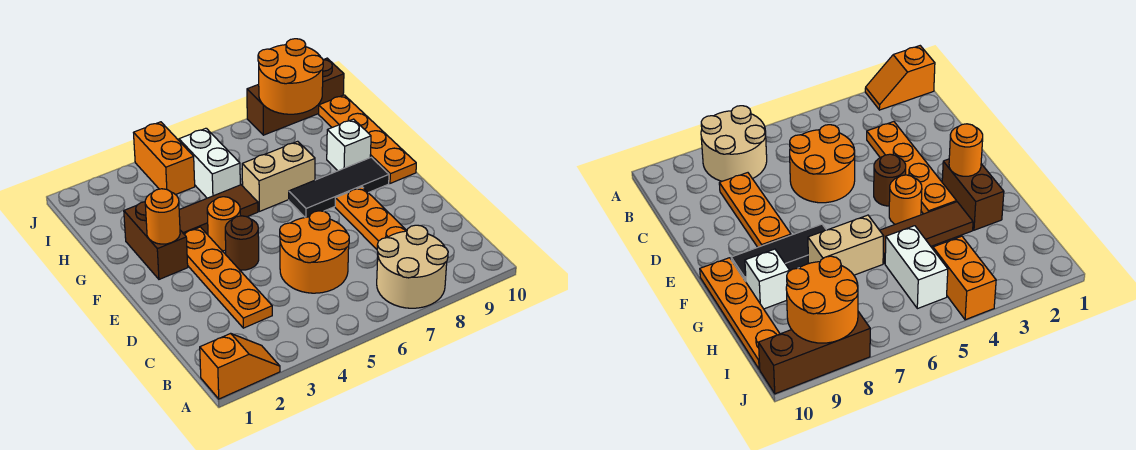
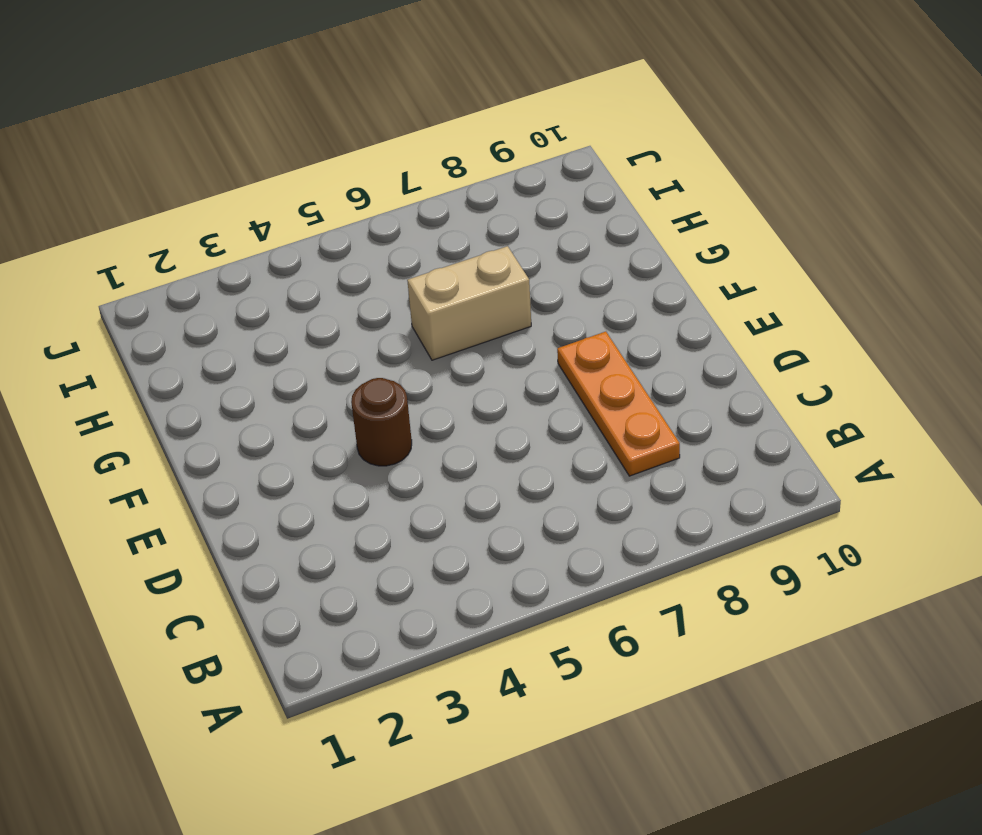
none -> orange 1x2 slope [200,333,280,399]
none -> tan 2x2 round brick [377,225,448,308]
none -> orange 1x4 plate [184,227,272,328]

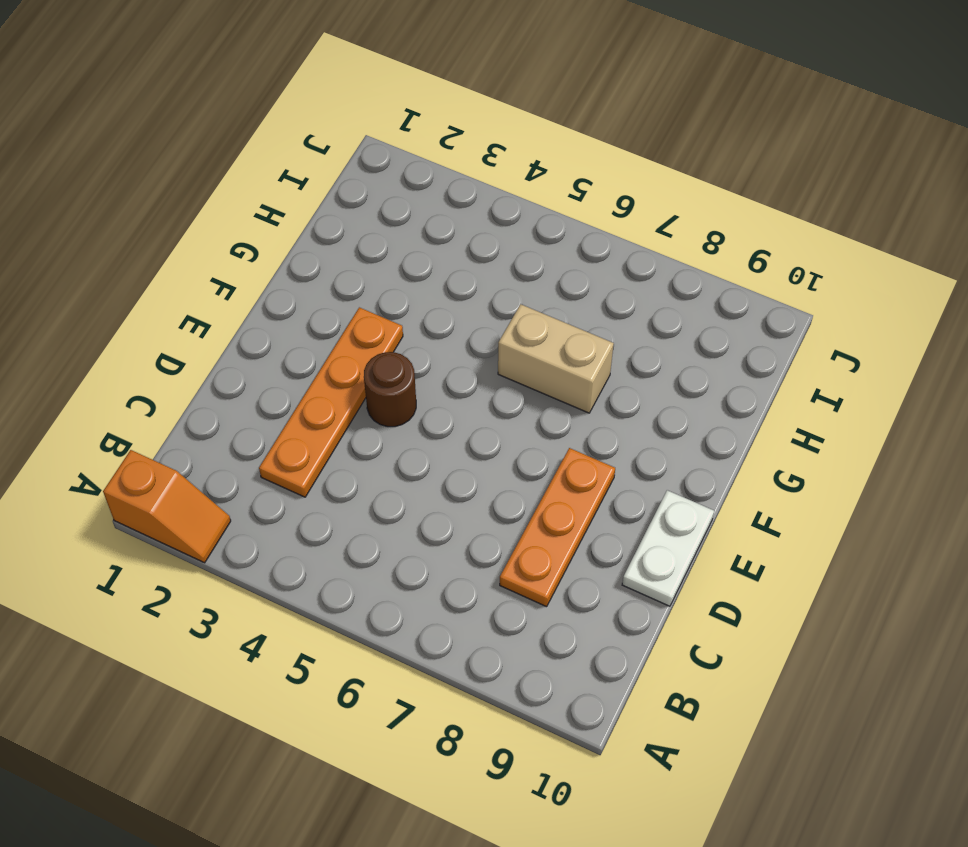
white 1x2 plate [622,490,714,606] -> none
none -> tan 2x2 round brick [377,225,448,308]
none -> orange 2x2 round brick [280,211,349,293]
none -> brown 1x2 brick [124,202,188,279]

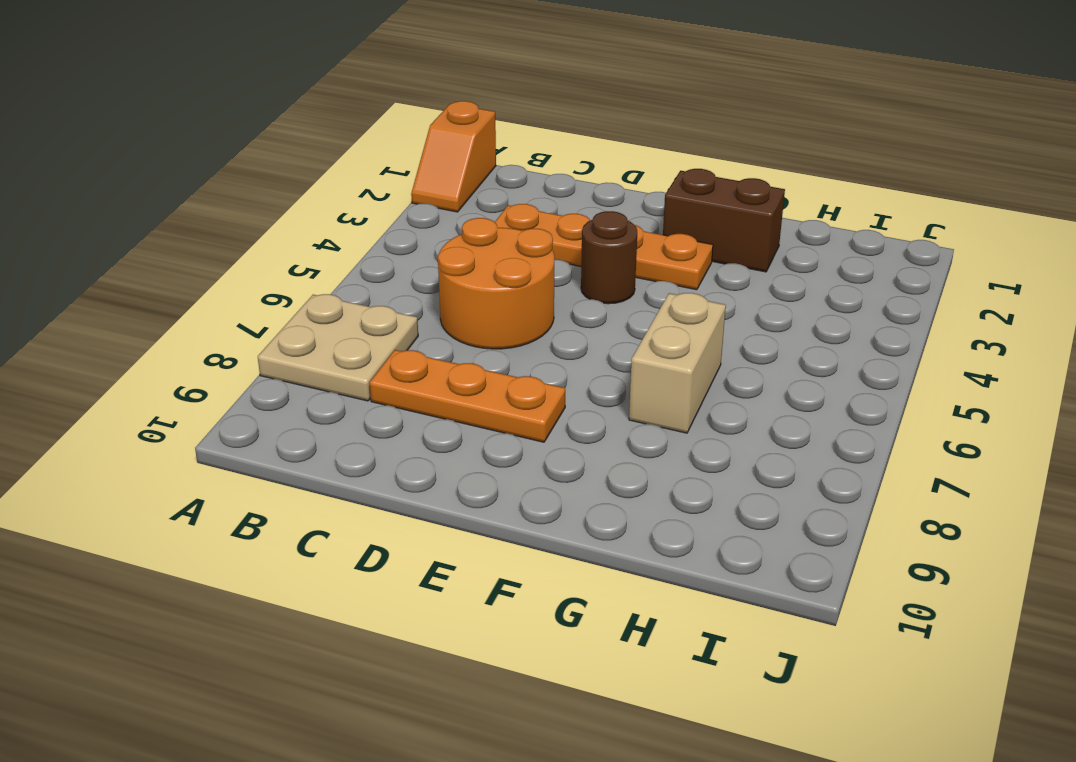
tan 2x2 plate [258,294,418,401] -> tan 2x2 round brick [377,225,448,308]
none -> orange 1x1 round brick [207,197,240,251]
none -> black 1x3 tile [289,157,389,217]
none -> orange 1x4 plate [319,95,416,183]

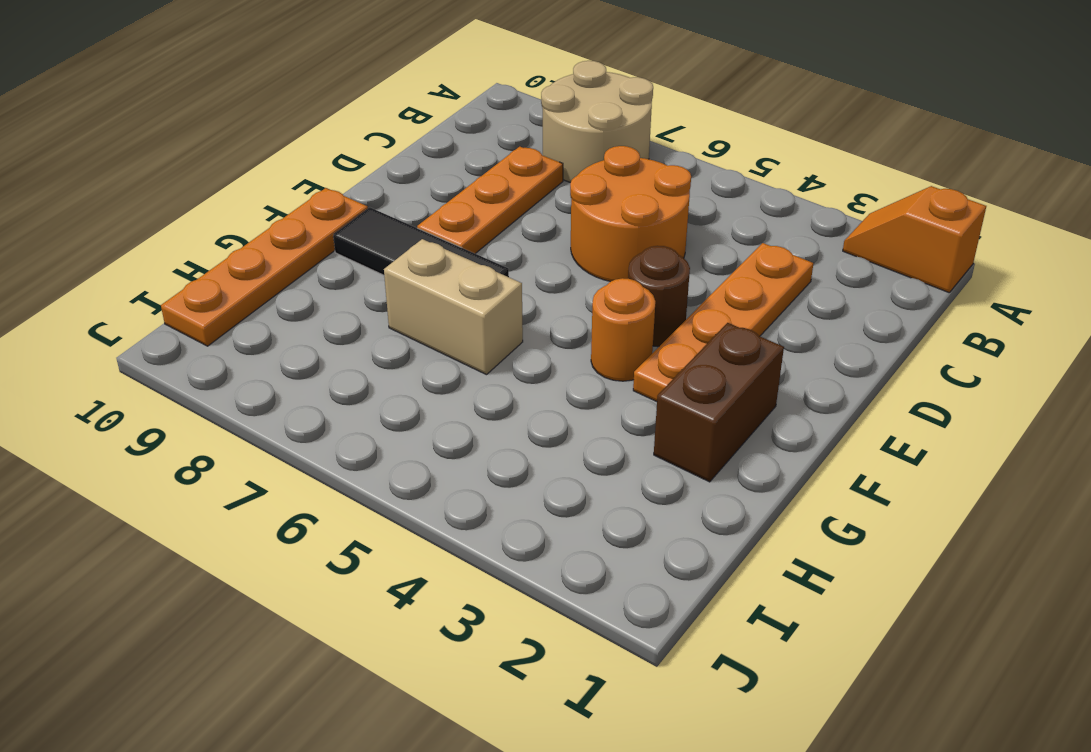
none -> brown 1x3 tile [179,185,258,234]
none -> white 1x1 brick [327,119,371,171]
none -> white 1x2 brick [179,128,240,198]

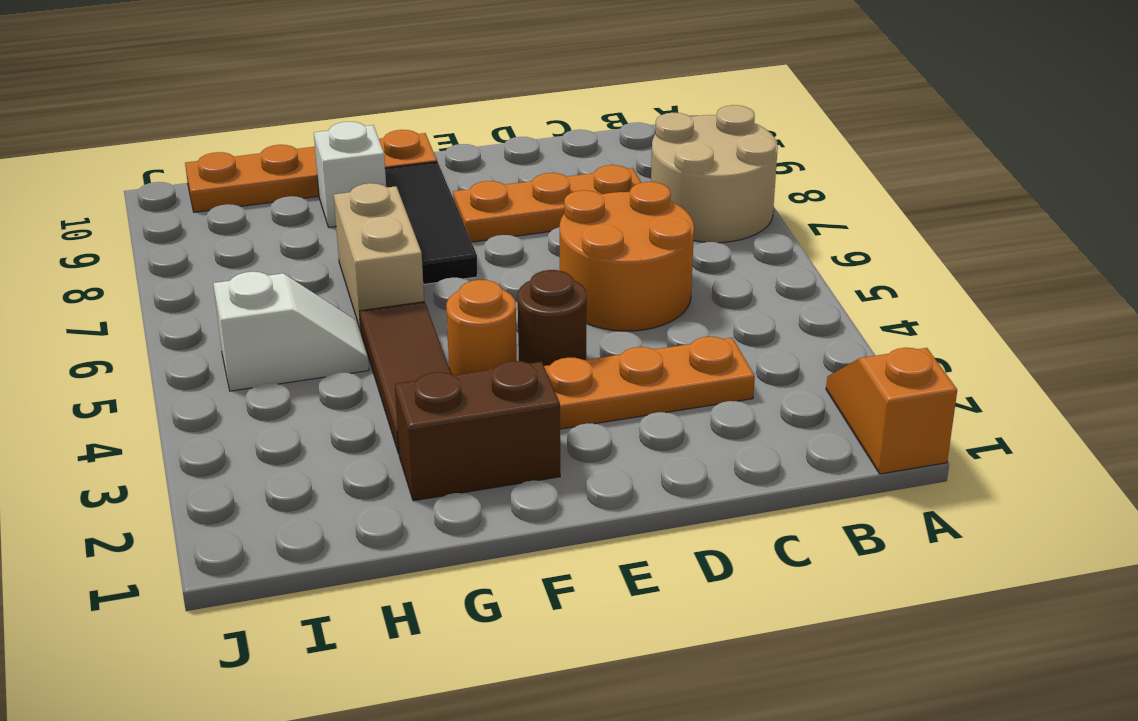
white 1x2 slope [213,272,369,391] -> white 1x2 brick [179,128,240,198]
none -> orange 1x2 brick [134,122,195,195]
none -> brown 1x3 brick [247,58,344,135]
none -> orange 1x1 round brick [145,189,180,244]

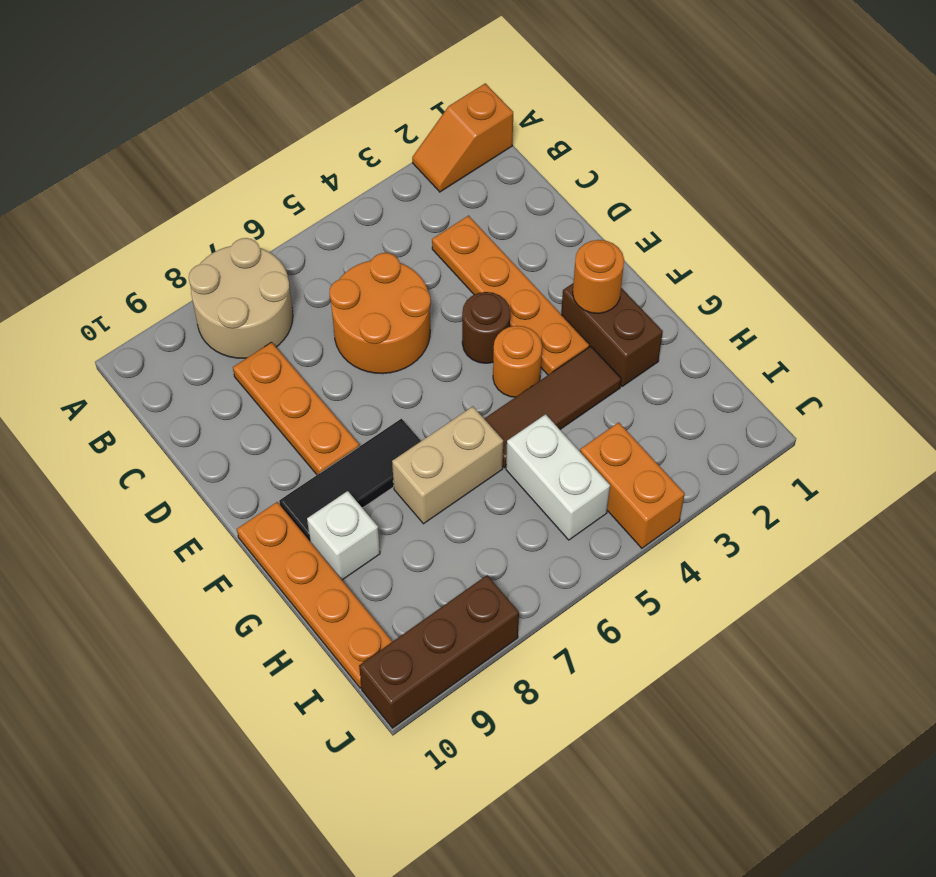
none -> orange 2x2 round brick [258,39,323,114]

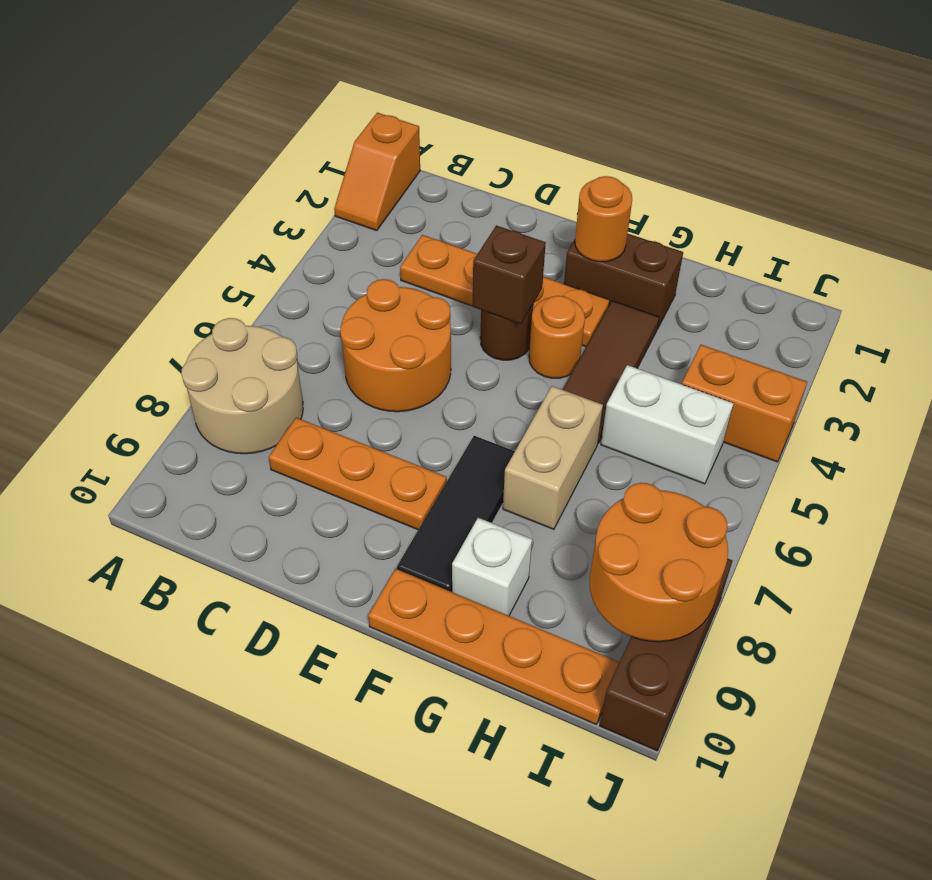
brown 1x1 brick [473,225,546,324] -> none

